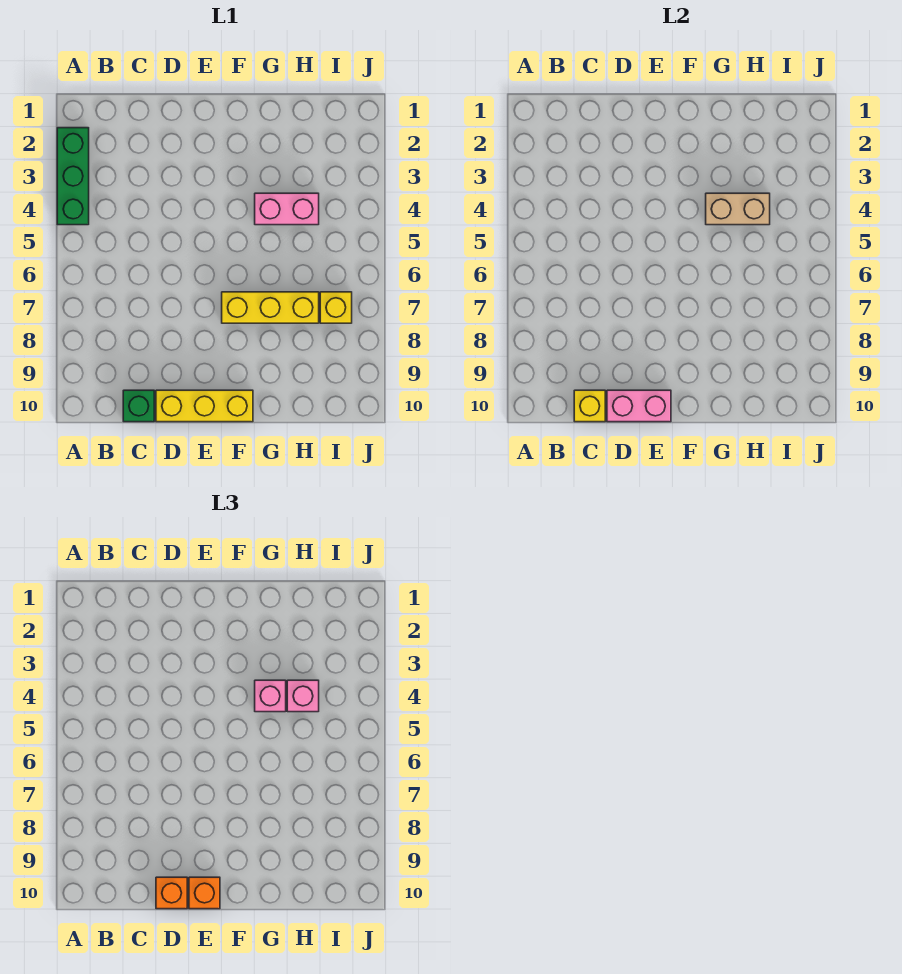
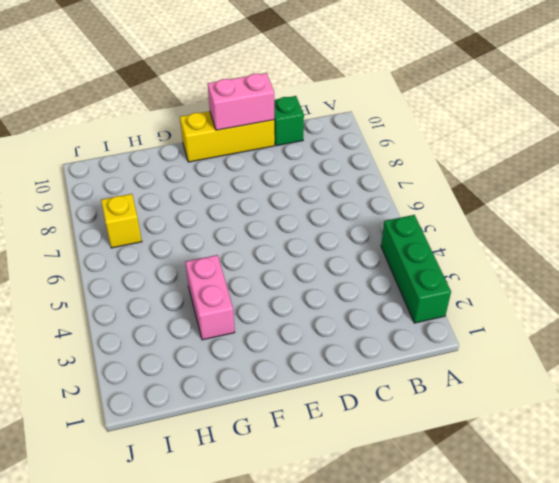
pink 1x2 brick [186,255,235,340] -> pink 1x2 brick turned to [255,193,319,225]
none -> yellow 1x3 brick [222,292,319,323]
none -> yellow 1x1 brick [574,390,605,422]
none -> tan 1x2 brick [706,193,770,225]

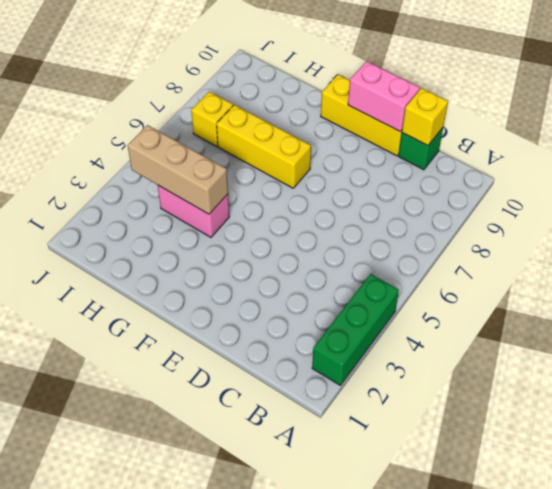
tan 1x3 brick [128,125,228,214] -> tan 1x2 brick [706,193,770,225]
none -> orange 1x1 brick [156,877,187,909]
none -> orange 1x1 brick [189,877,220,909]
none -> pink 1x1 brick [255,680,286,712]

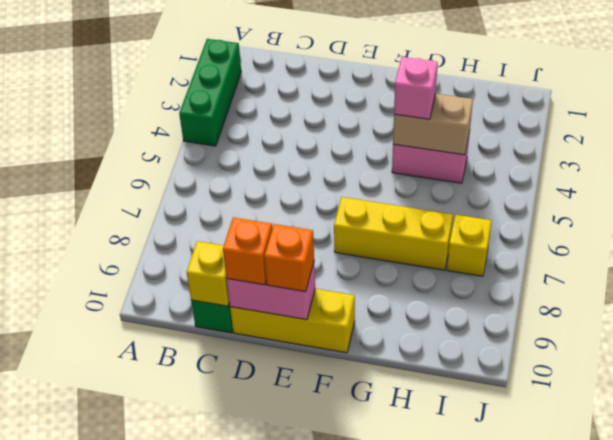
none -> pink 1x1 brick [287,680,319,712]

